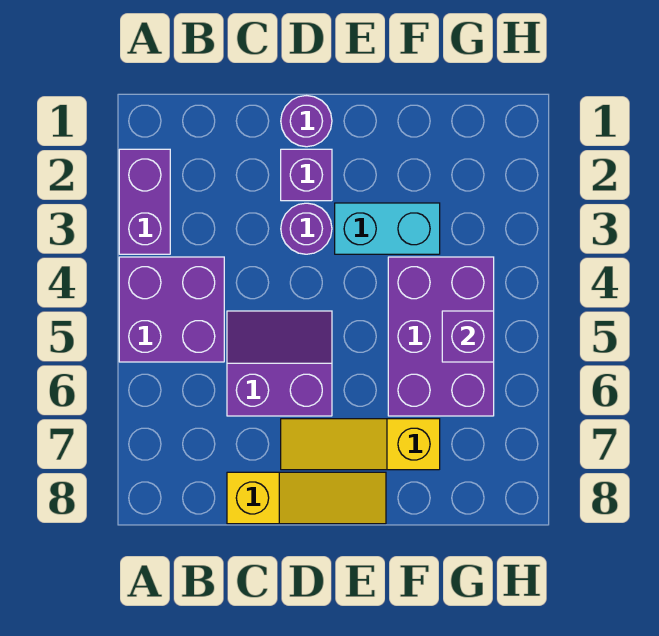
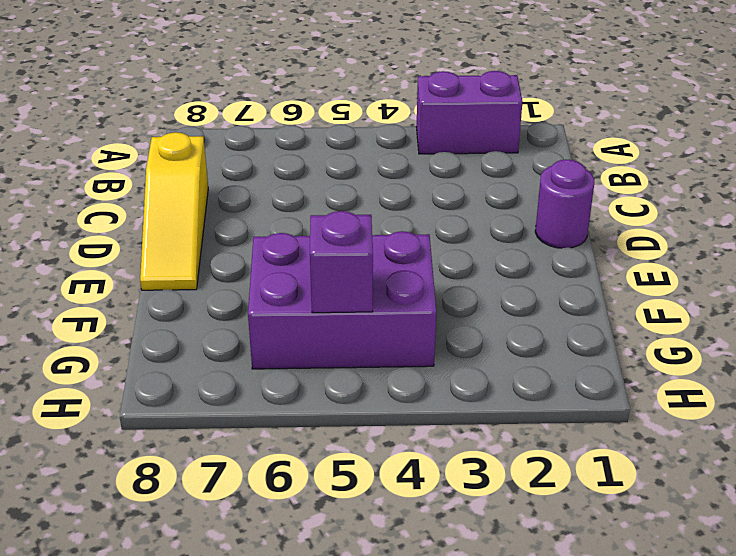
none -> purple 2x2 brick [119,257,224,362]
none -> purple 2x2 slope [227,311,332,416]

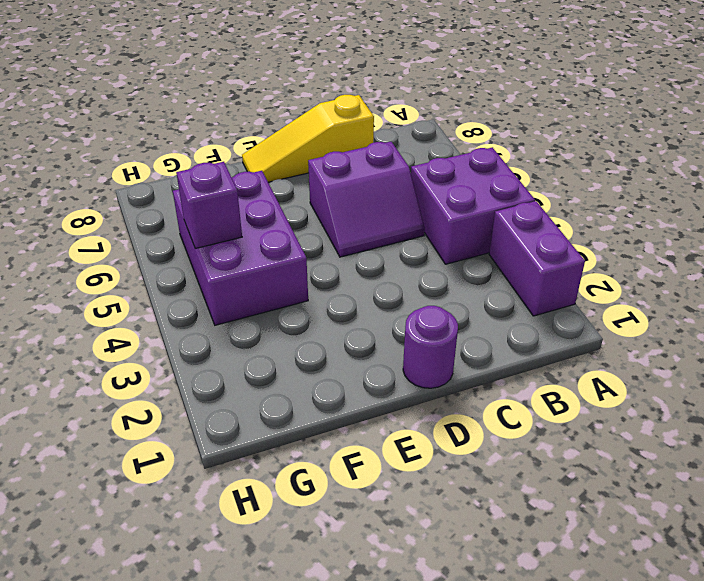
none -> purple 1x1 brick [281,149,332,201]
none -> purple 1x1 round brick [281,203,332,254]

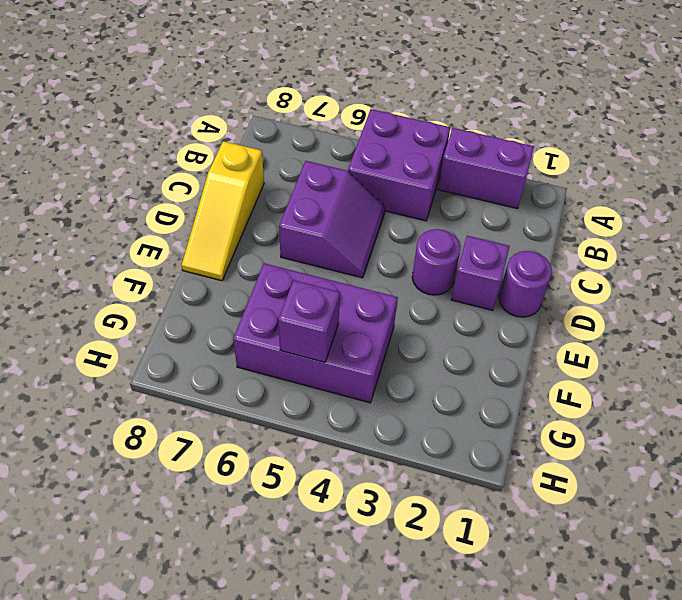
none -> yellow 1x3 slope [281,419,440,470]
none -> cyan 1x2 brick [335,203,440,254]

